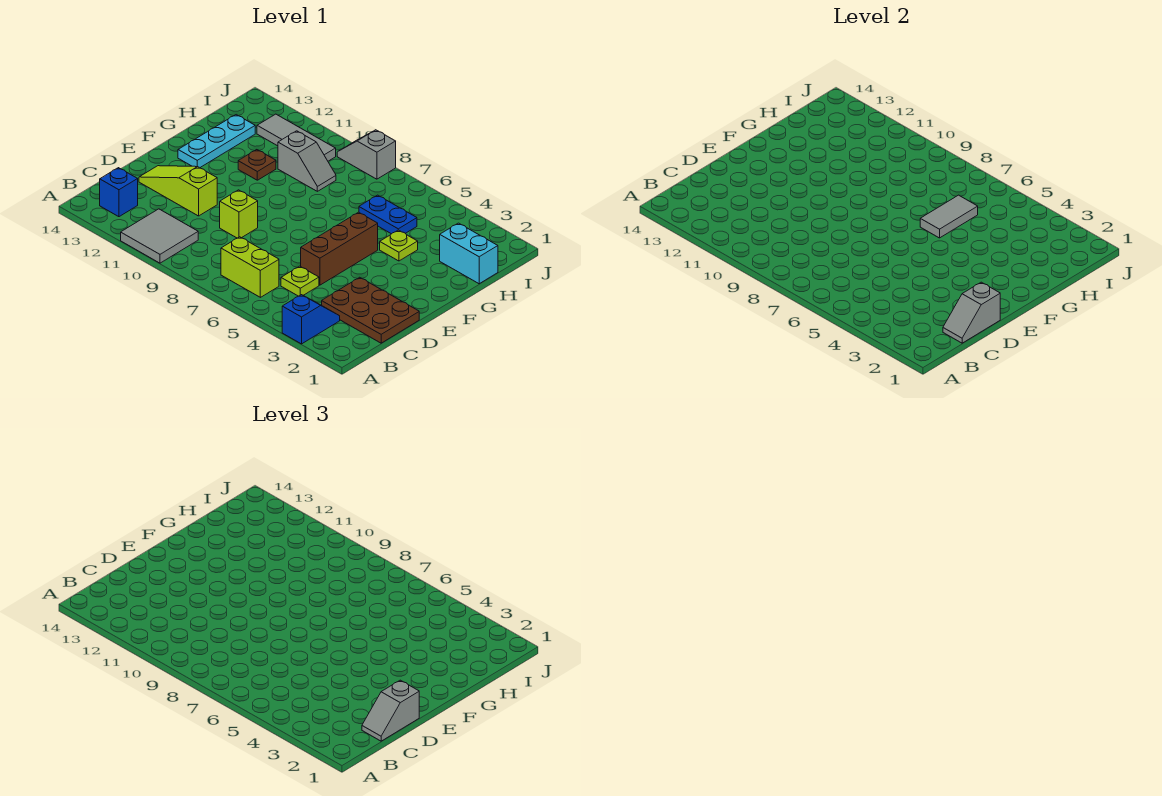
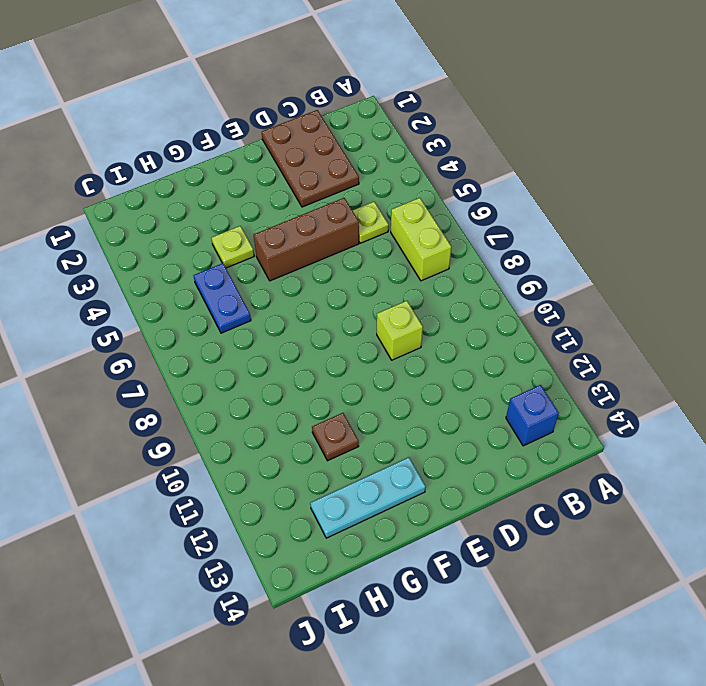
none -> blue 1x2 slope [282,295,340,344]
none -> grey 2x2 tile [121,209,198,263]
none -> lime 1x3 slope [139,166,217,216]

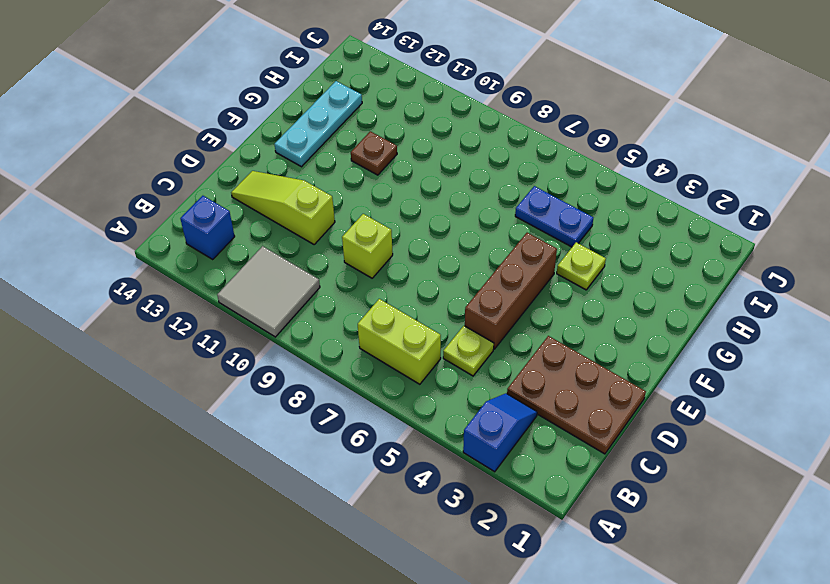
none -> cyan 1x2 brick [440,223,498,284]
none -> grey 1x2 slope [278,131,336,191]
none -> grey 1x3 tile [257,114,336,161]

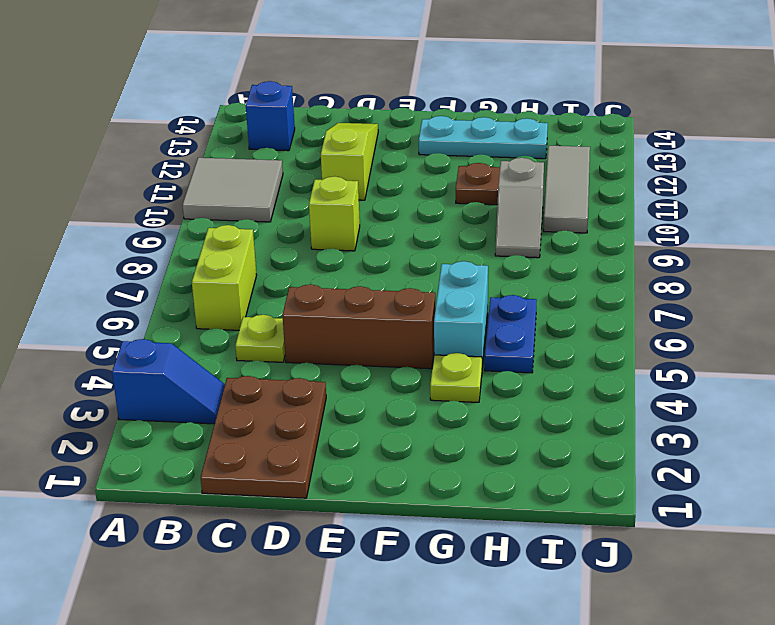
cyan 1x2 brick [434,261,488,367] -> cyan 1x2 brick moved to [440,223,498,284]
none -> grey 1x2 slope [337,130,396,179]
none -> grey 1x2 slope [943,282,1000,343]
none -> grey 1x2 tile [920,195,978,238]

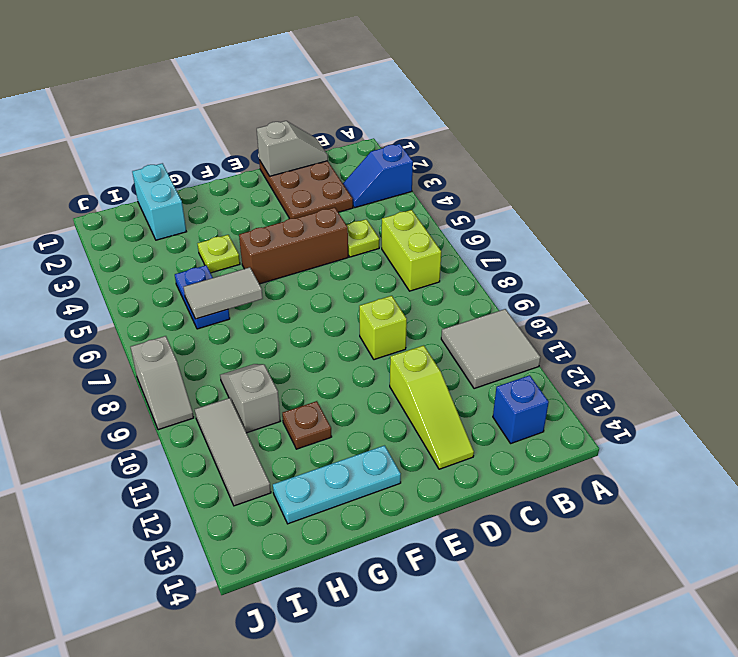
none -> grey 1x2 slope [362,680,419,741]

